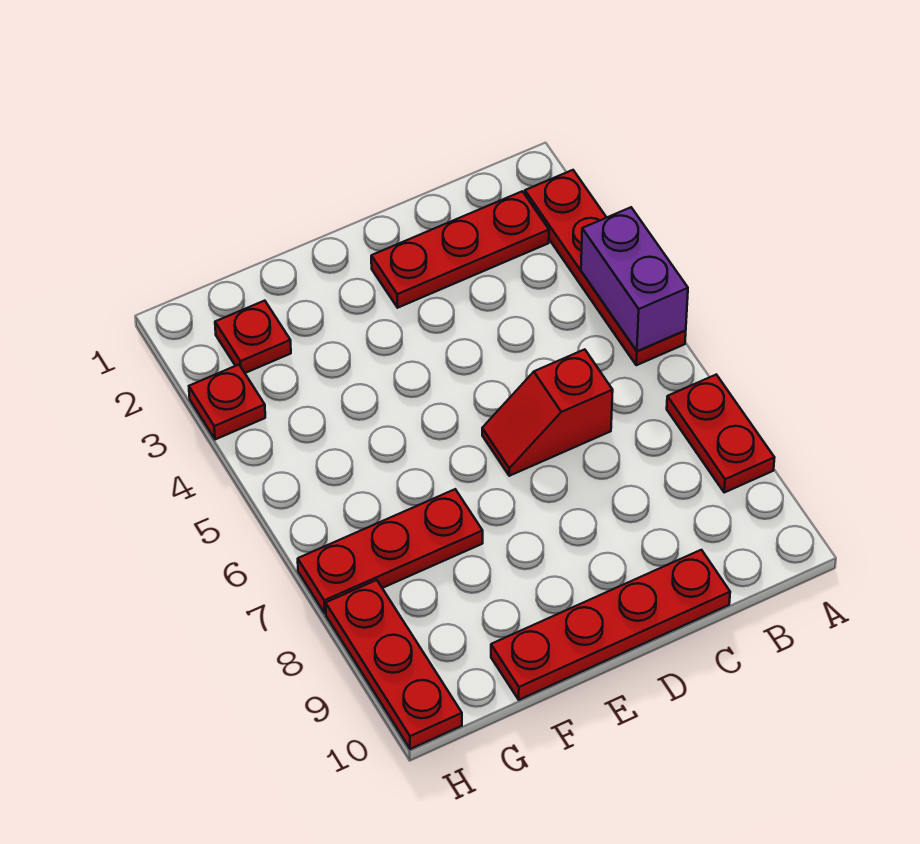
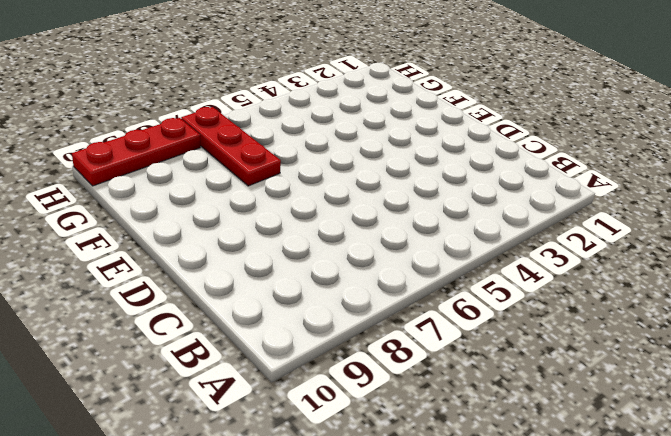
none -> red 1x4 plate [525,170,686,365]
none -> red 1x2 plate [667,375,774,492]

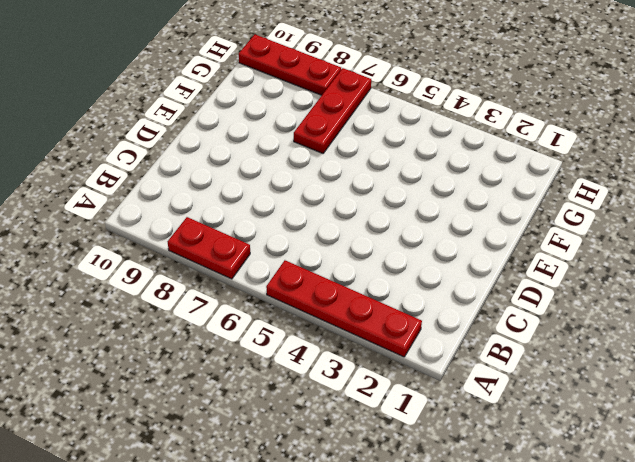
none -> red 1x3 plate [371,191,549,308]
none -> red 1x2 slope [482,349,613,476]

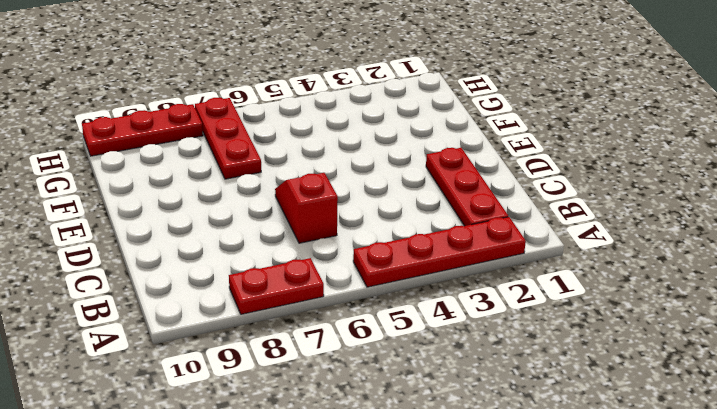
none -> red 1x4 plate [491,550,730,700]
none -> red 1x1 plate [215,301,291,373]

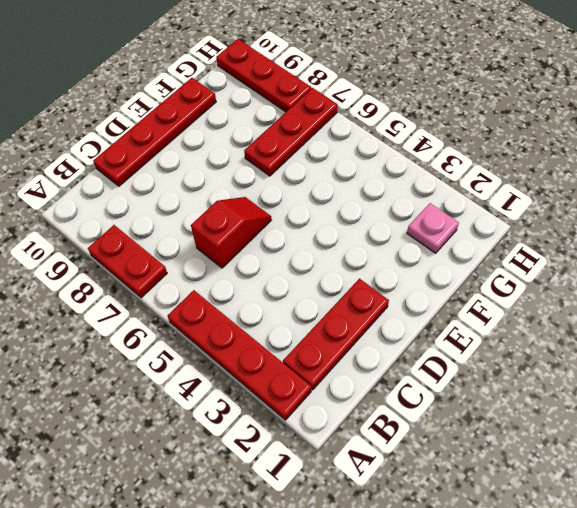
pink 1x1 plate [407,203,459,253] -> red 1x1 plate [215,301,291,373]
none -> red 1x1 plate [189,365,265,440]
none -> purple 1x2 brick [581,207,688,351]

